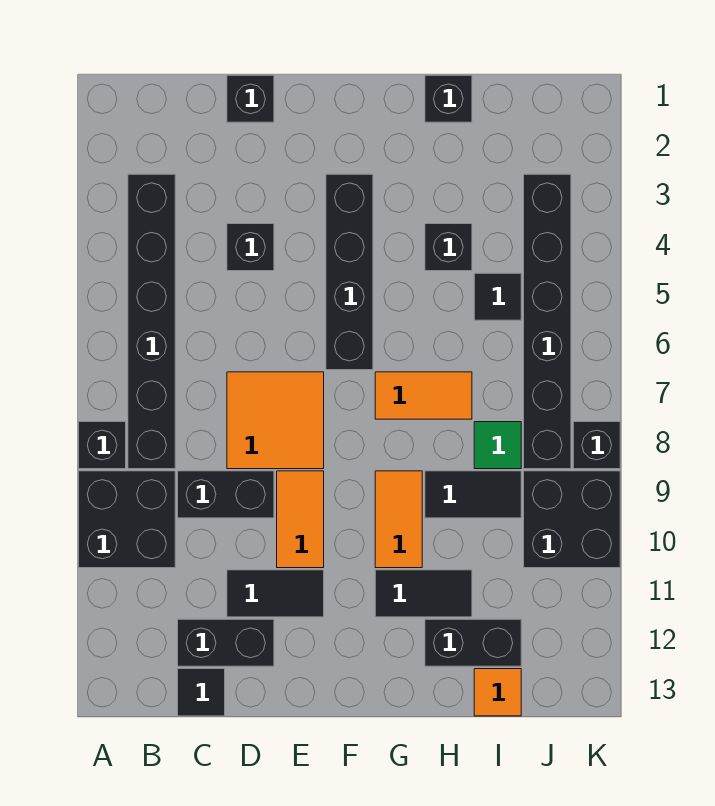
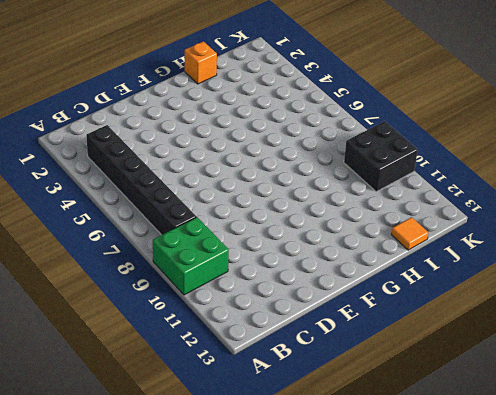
green 2x2 brick [153,217,229,295] -> black 2x2 brick [79,471,175,568]
orange 1x1 brick [185,41,217,84] -> black 1x1 brick [425,75,472,122]
none -> black 1x1 brick [79,422,126,469]
none -> black 1x2 brick [178,471,274,518]
none -> black 1x2 brick [178,619,274,666]

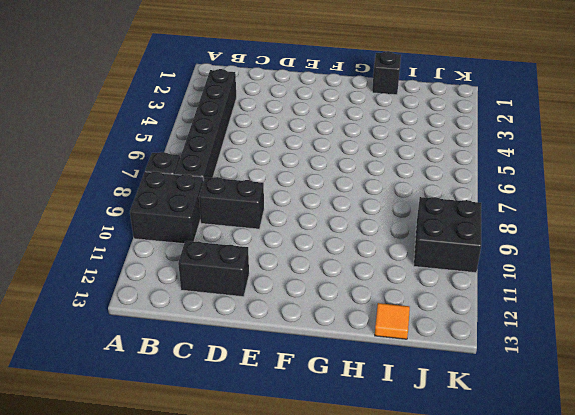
none -> black 1x1 tile [178,669,225,716]
none -> black 1x1 brick [227,75,274,122]
none -> black 1x1 brick [227,224,274,271]

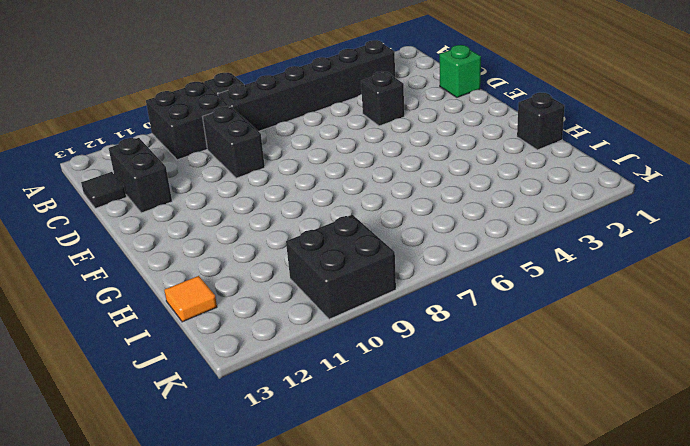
green 1x1 brick [439,45,481,97] -> black 1x1 brick [227,75,274,122]
none -> orange 2x2 tile [227,372,324,469]
none -> black 1x2 tile [227,570,324,617]
none -> orange 1x2 tile [277,471,324,568]

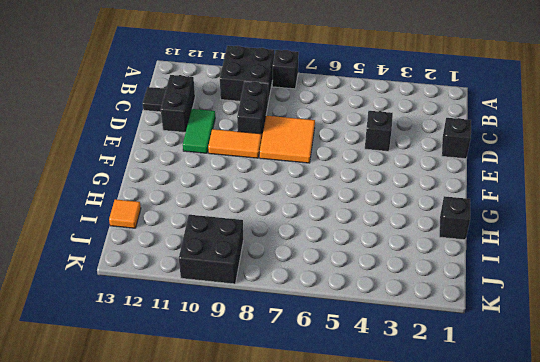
green 1x2 tile [183,109,215,153] -> black 1x2 tile [227,570,324,617]
none -> black 1x6 brick [128,174,175,469]
none -> black 1x4 brick [326,174,373,370]
none -> orange 1x2 tile [375,372,472,419]

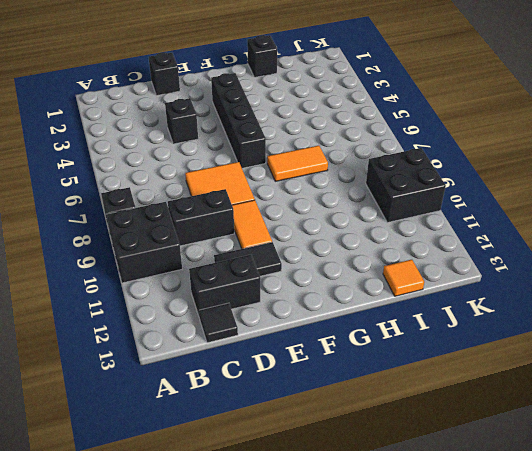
none -> black 1x6 brick [128,174,175,469]
none -> orange 1x2 tile [375,471,422,568]
none -> black 1x2 tile [375,570,472,617]

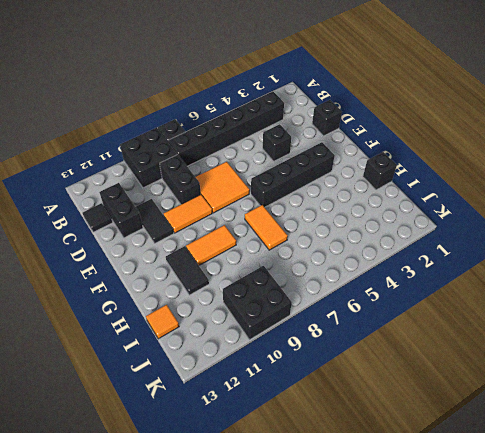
none -> black 1x1 brick [425,224,472,271]
none -> black 1x2 tile [425,471,521,518]
none -> black 1x2 brick [425,619,521,666]

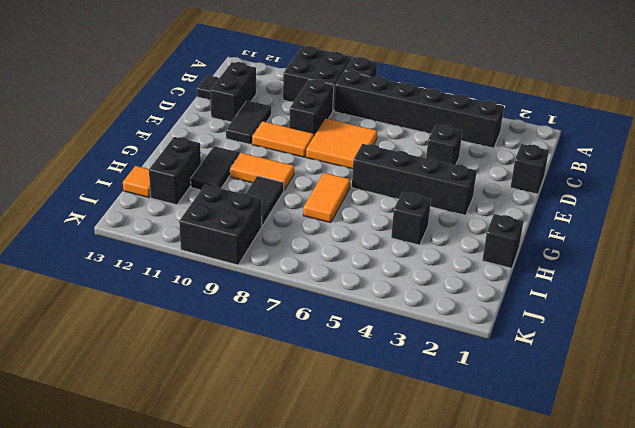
none -> black 1x1 tile [474,273,521,320]
none -> green 1x1 tile [474,422,521,469]
none -> black 1x6 brick [524,174,571,469]

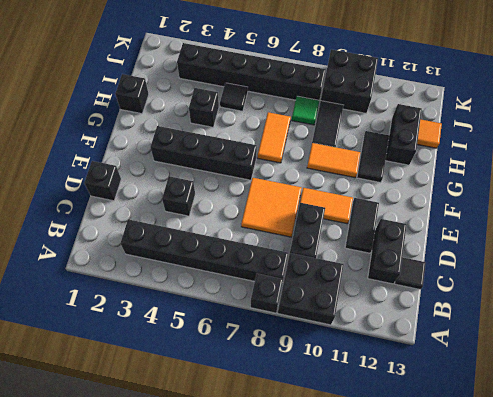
none -> black 1x1 brick [573,422,620,469]

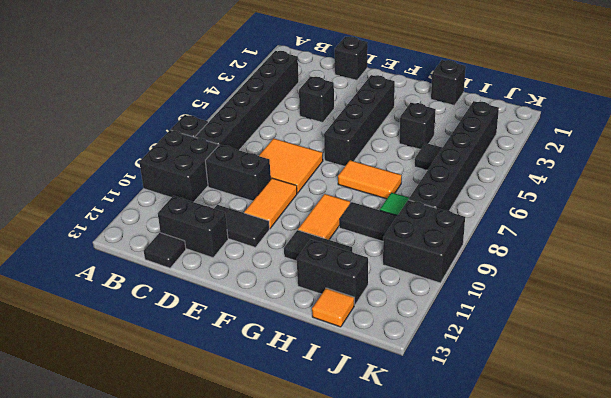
none -> black 1x1 brick [573,422,620,469]

